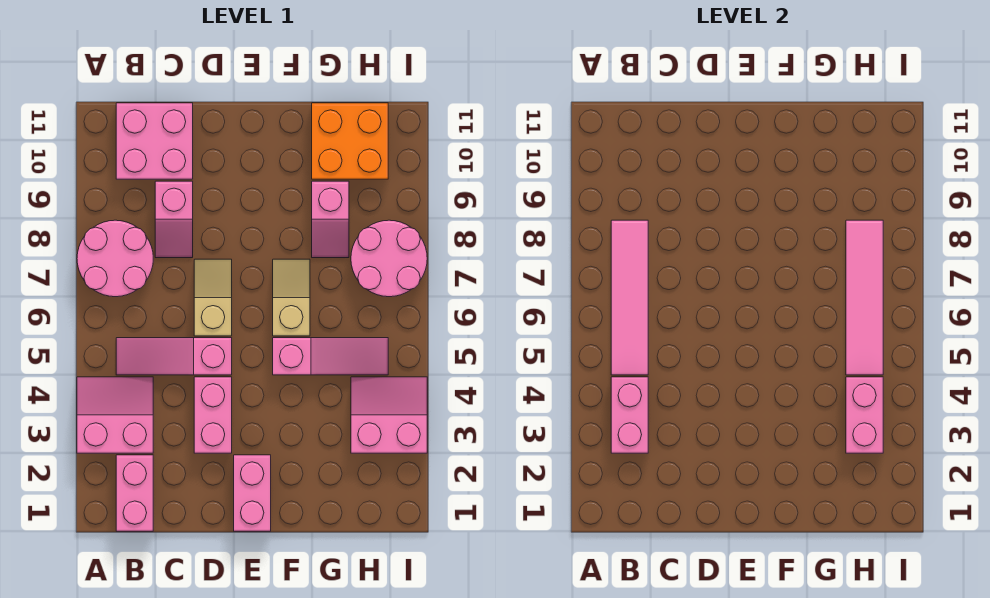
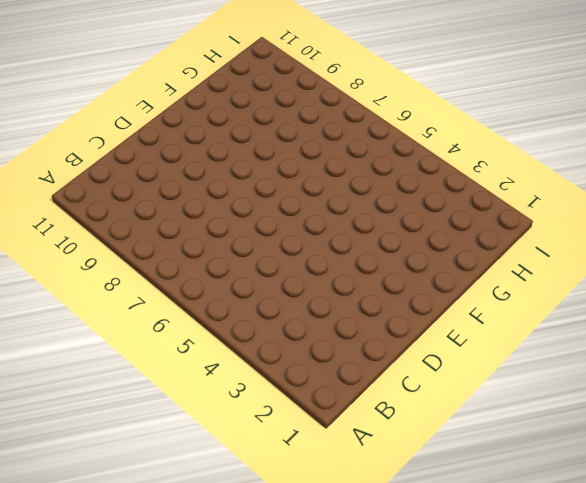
none -> pink 2x2 slope [77,377,153,453]
none -> pink 2x2 round brick [77,220,153,297]
none -> pink 1x2 brick [116,455,153,531]

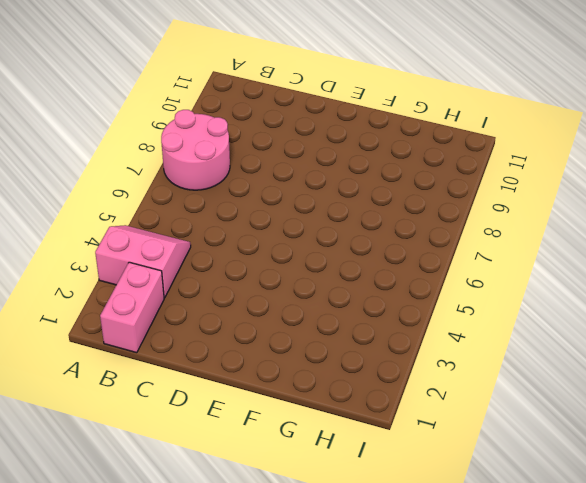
none -> pink 1x3 slope [116,338,232,375]
none -> pink 2x2 brick [116,103,193,179]
none -> pink 1x2 slope [155,181,193,258]

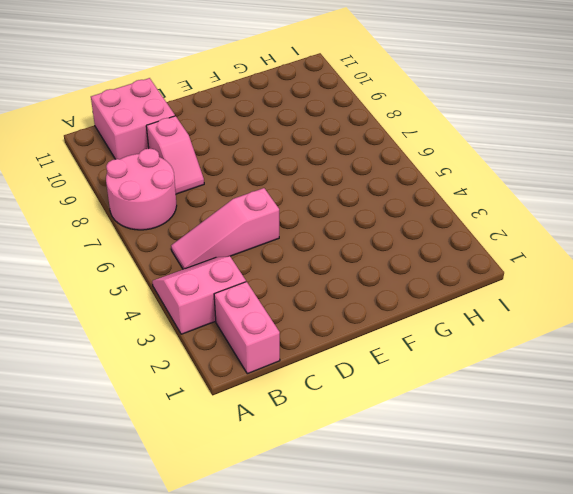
none -> pink 1x2 brick [194,377,232,453]
none -> tan 1x2 slope [194,259,232,336]
none -> pink 1x2 brick [234,455,271,531]

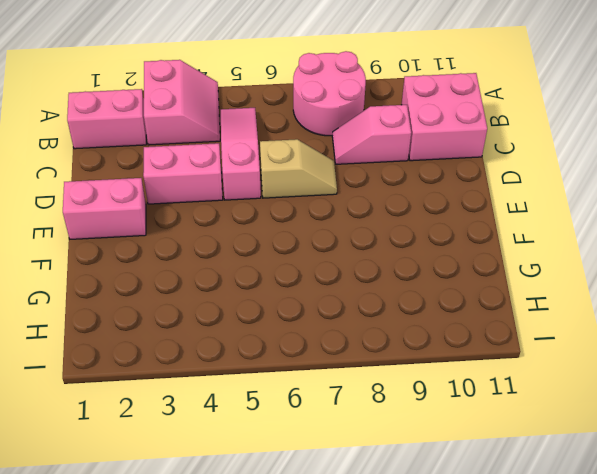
none -> pink 1x3 slope [273,338,388,375]
none -> tan 1x2 slope [273,259,310,336]
none -> pink 1x2 slope [312,181,349,258]

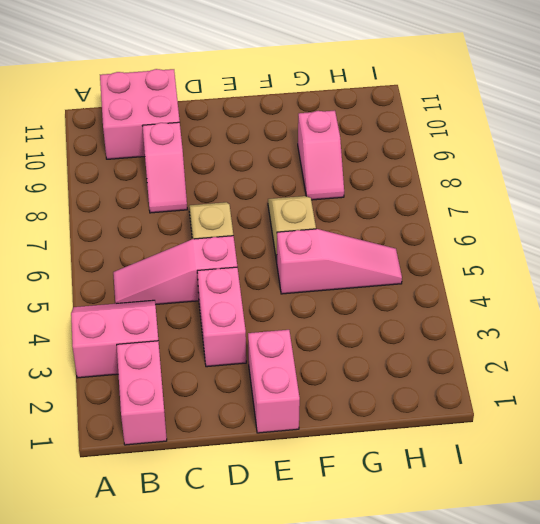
none -> pink 2x2 round brick [77,220,153,297]
none -> orange 2x2 brick [312,103,388,179]
none -> pink 2x2 slope [351,377,427,453]

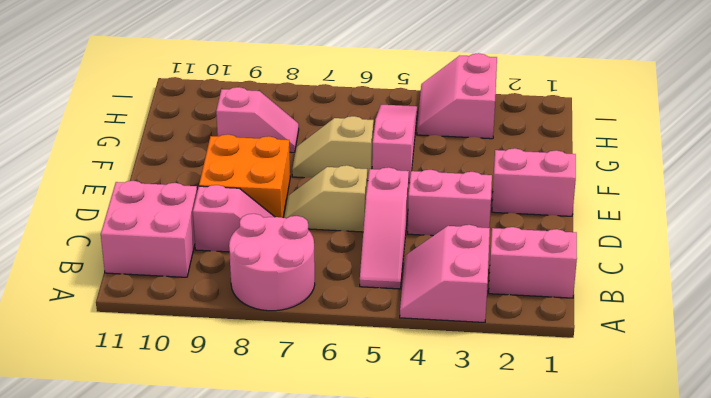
orange 2x2 brick [199,134,290,218] -> orange 2x2 brick moved to [312,103,388,179]
none -> pink 2x2 round brick [351,220,427,297]
none -> pink 1x2 brick [611,377,648,453]
none -> pink 1x4 tile [611,220,648,375]

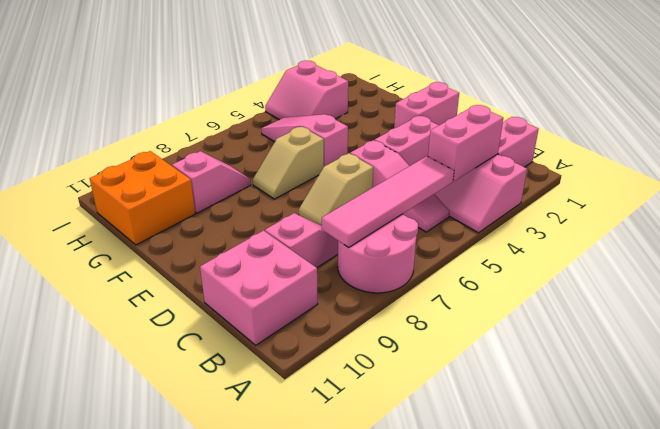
none -> pink 2x2 round brick [351,220,427,297]
none -> pink 1x2 brick [846,377,883,453]
none -> pink 1x4 tile [846,220,883,375]

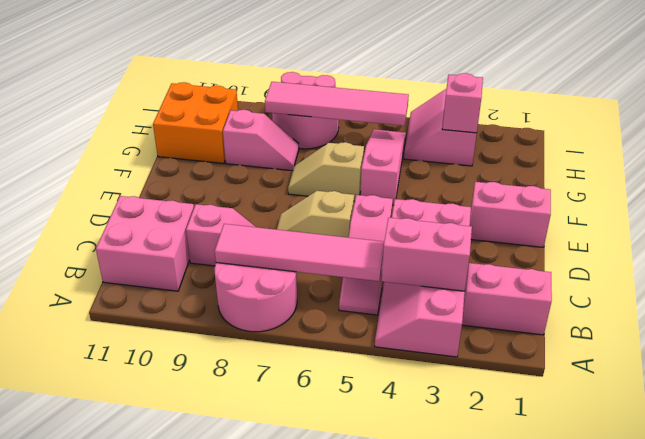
pink 1x1 brick [442,73,483,133] -> pink 1x2 brick [846,377,883,453]

